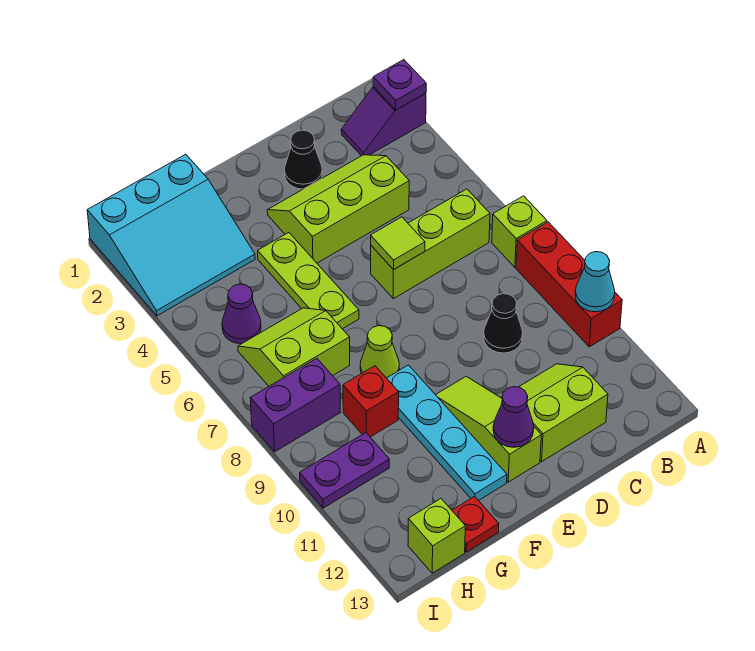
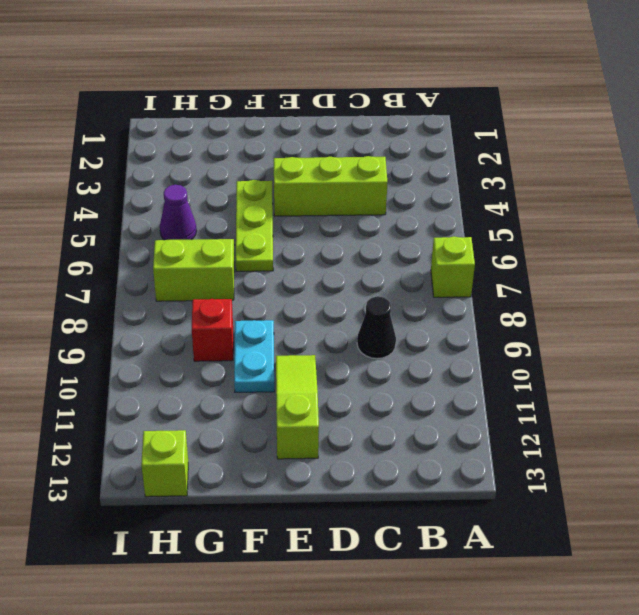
cyan 1x2 plate [234,320,274,392] -> cyan 1x4 plate [387,365,507,501]
none -> purple 1x2 slope [341,87,426,156]
none -> red 1x3 brick [516,222,622,347]
none -> lime 1x3 brick [371,189,490,299]

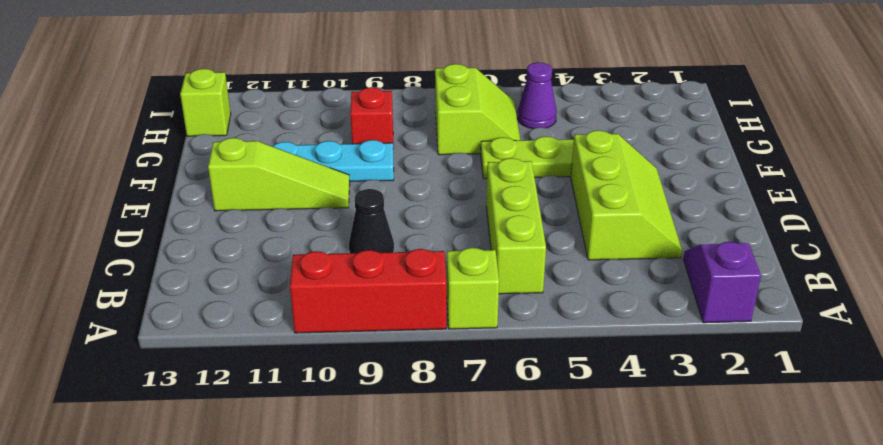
none -> lime 2x2 slope [501,364,608,462]
none -> black 1x1 cone [284,130,322,189]
none -> lime 1x1 cone [360,326,399,378]

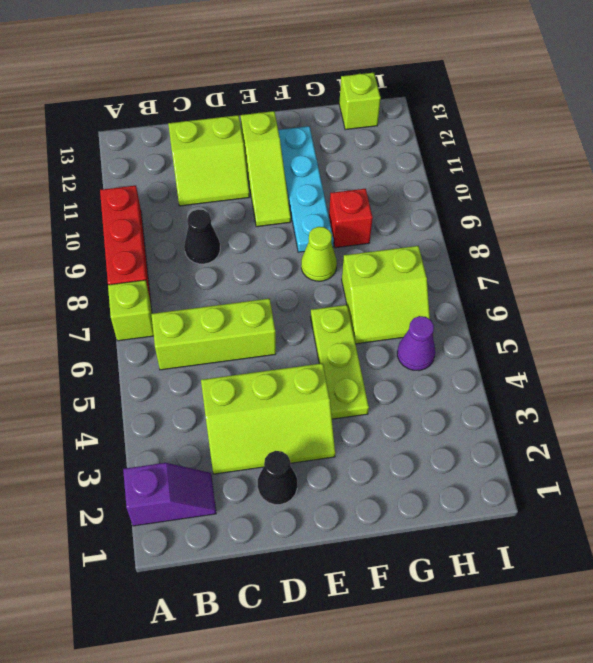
none -> cyan 3x3 slope [87,154,255,316]
none -> red 1x1 plate [452,497,499,552]
none -> purple 1x2 brick [250,358,340,452]

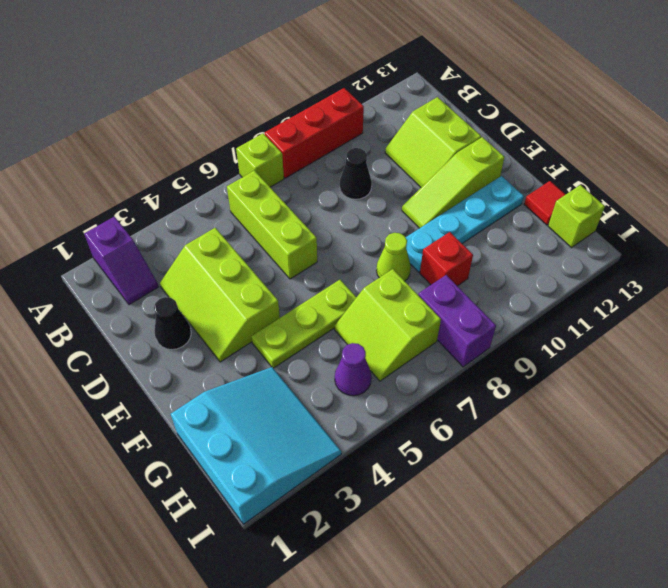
red 1x1 tile [524,181,566,225] -> red 1x1 plate [452,497,499,552]
none -> purple 1x2 plate [300,433,389,508]
none -> purple 1x1 plate [373,60,426,110]
none -> cyan 1x1 cone [575,252,615,312]

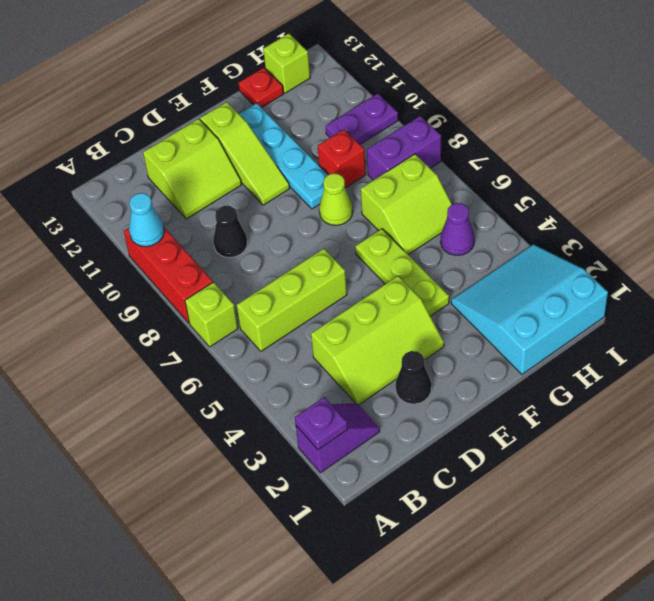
none -> lime 1x1 tile [371,217,425,270]
none -> purple 1x1 cone [493,387,534,447]

